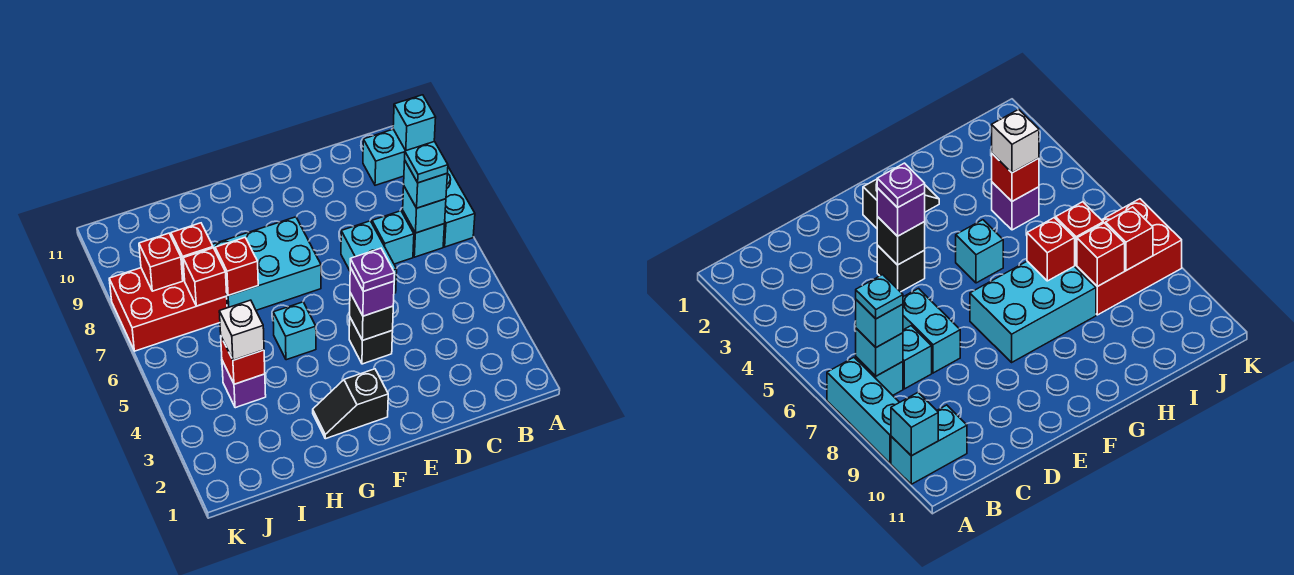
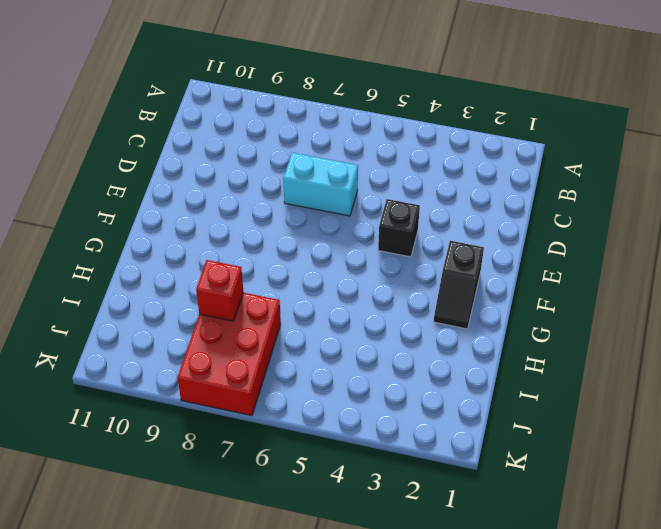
none -> cyan 1x3 brick [443,167,475,247]
none -> cyan 1x2 brick [363,129,406,185]
none -> cyan 1x1 brick [403,212,445,257]

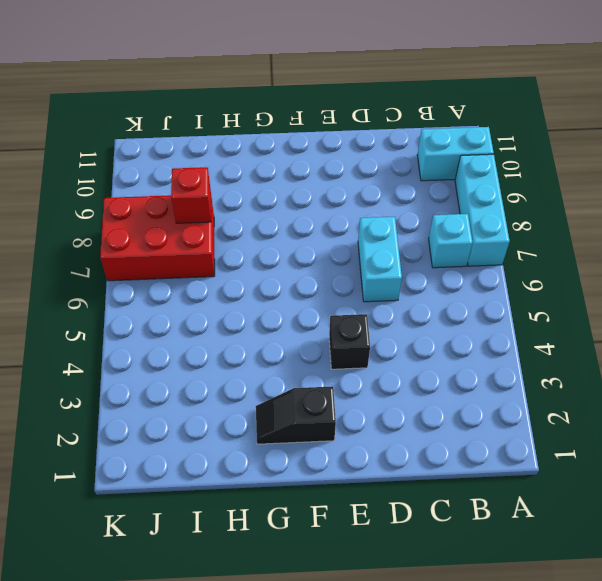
none -> cyan 1x1 brick [372,211,414,264]
none -> cyan 2x3 brick [212,217,321,310]
none -> cyan 1x1 brick [273,302,316,360]

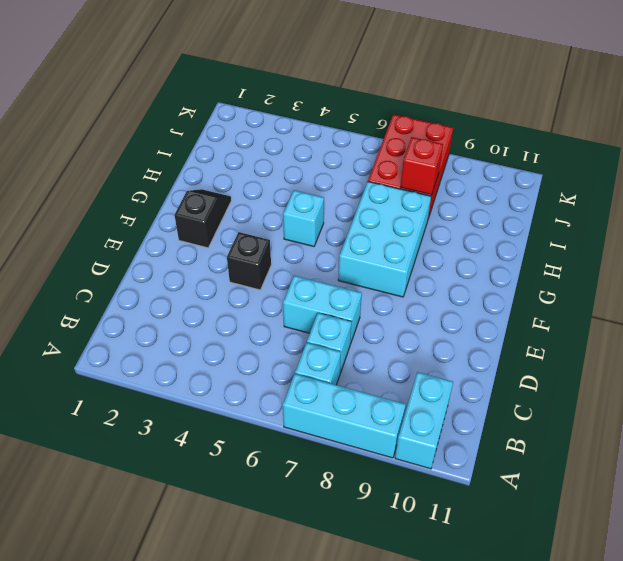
none -> purple 1x1 brick [222,361,266,408]
none -> cyan 1x1 brick [393,95,436,151]
none -> cyan 1x1 brick [403,187,446,233]

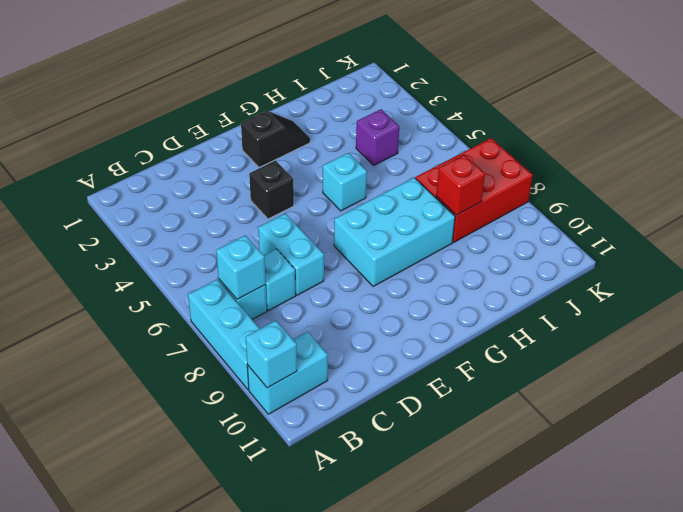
none -> black 1x1 brick [350,293,393,340]
none -> red 1x1 brick [215,238,258,295]
none -> red 1x1 brick [221,337,265,384]

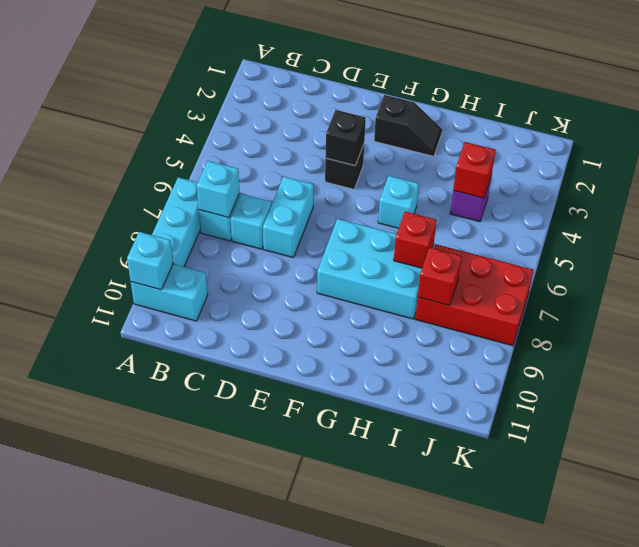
none -> red 1x1 brick [183,248,227,306]
none -> red 1x1 brick [139,233,183,291]
none -> cyan 1x1 brick [404,161,447,208]

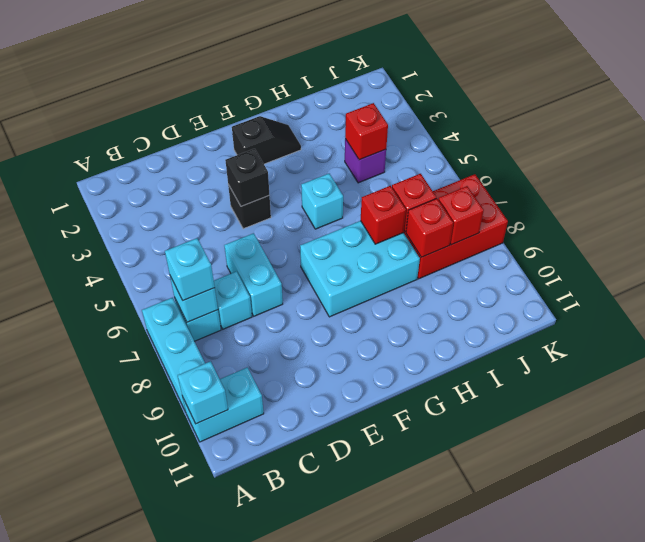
none -> purple 1x1 brick [350,268,394,316]
none -> white 1x1 brick [219,300,264,360]
none -> cyan 1x1 plate [405,141,448,183]

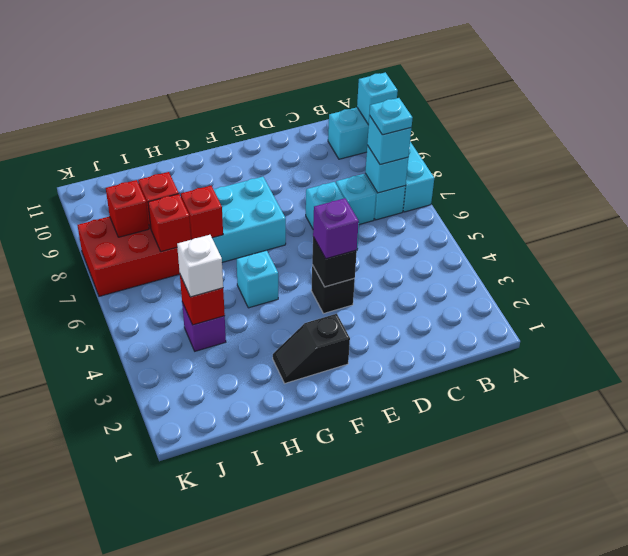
none -> purple 1x1 plate [350,248,395,291]

